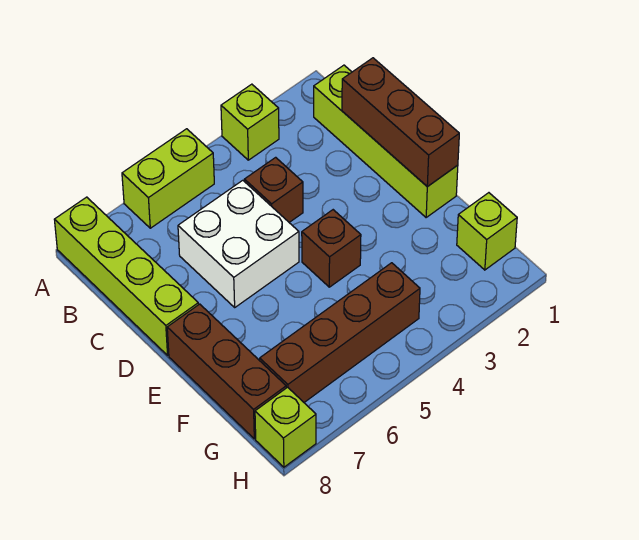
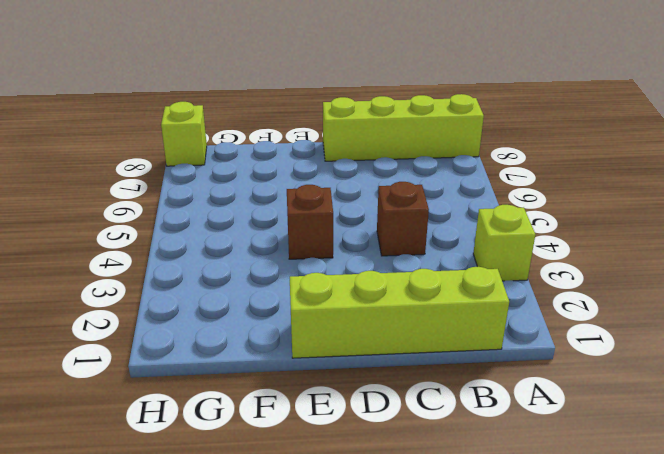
none -> lime 1x2 brick [122,129,214,228]
none -> white 2x2 brick [178,180,299,307]
none -> brown 1x3 brick [167,304,286,439]

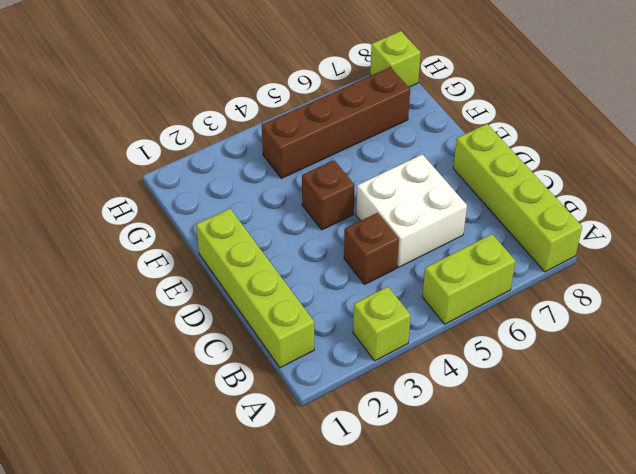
none -> brown 1x3 brick [167,304,286,439]
none -> lime 1x1 brick [457,193,517,270]
none -> brown 1x3 brick [342,58,459,187]

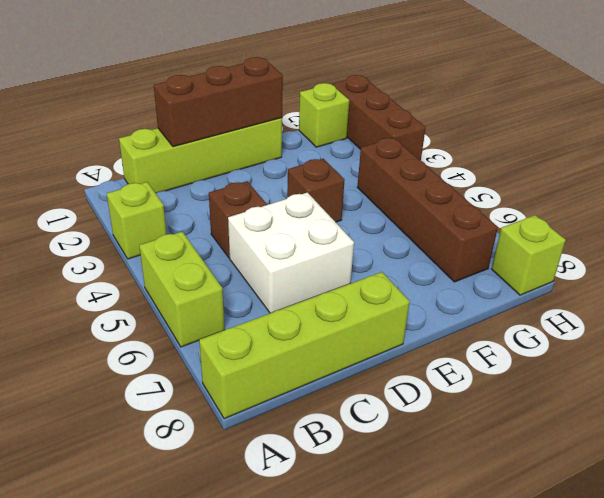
brown 1x3 brick [332,75,426,161] -> brown 1x3 brick turned to [167,304,286,439]

